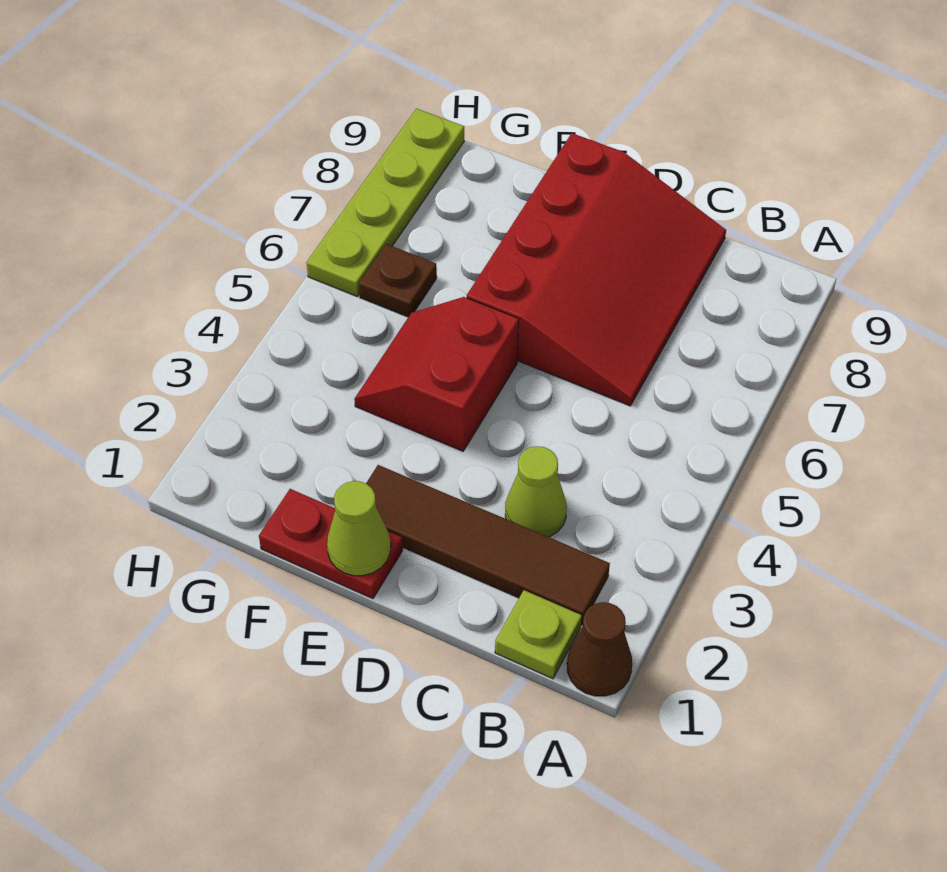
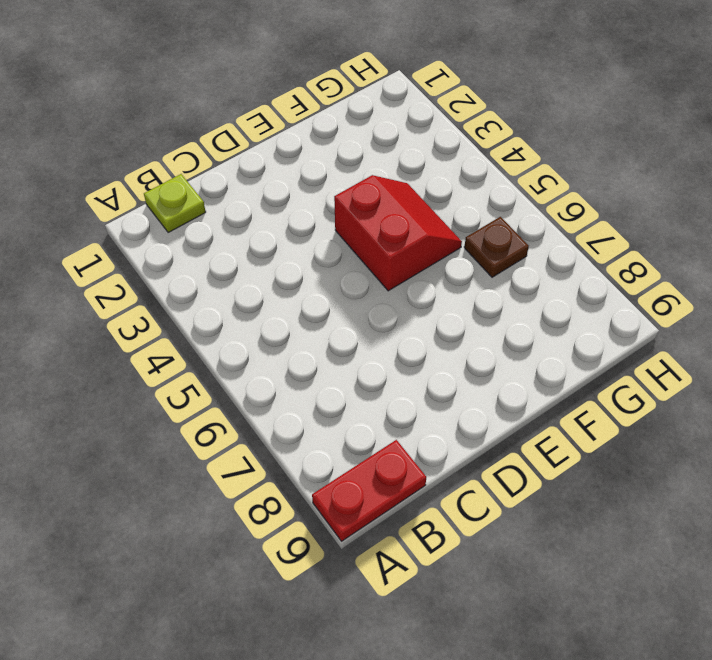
red 1x2 plate [312,440,426,541] -> red 1x2 plate moved to [259,489,403,599]
none -> brown 1x1 cone [567,602,632,696]
none -> brown 1x4 tile [366,465,610,625]

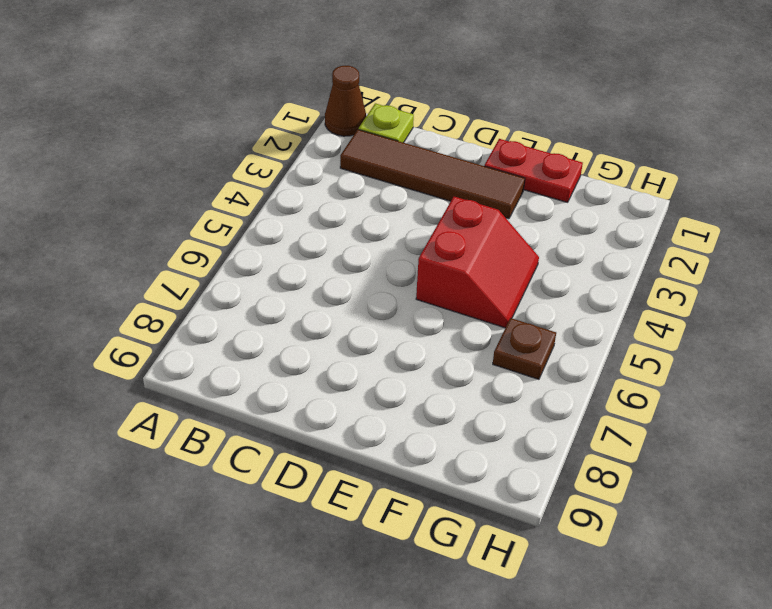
none -> lime 1x1 cone [505,446,567,537]
none -> red 3x4 slope [467,133,726,406]

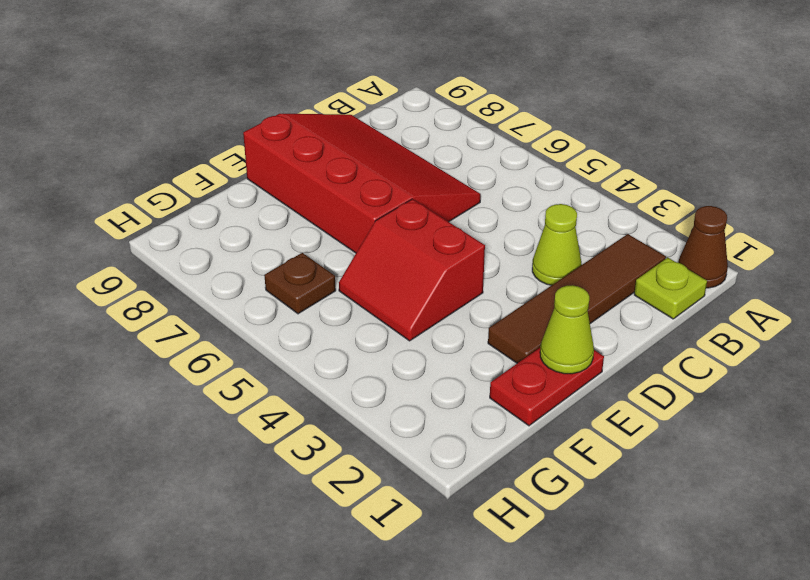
none -> lime 1x4 plate [306,109,464,297]

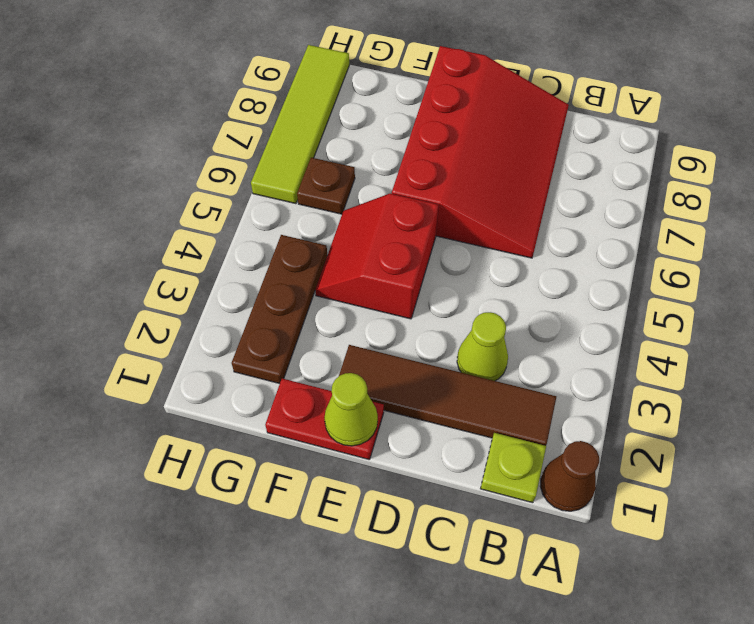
brown 1x3 plate [232,235,327,384] -> none
lime 1x4 tile [251,45,349,204] -> lime 1x4 plate [306,109,464,297]

